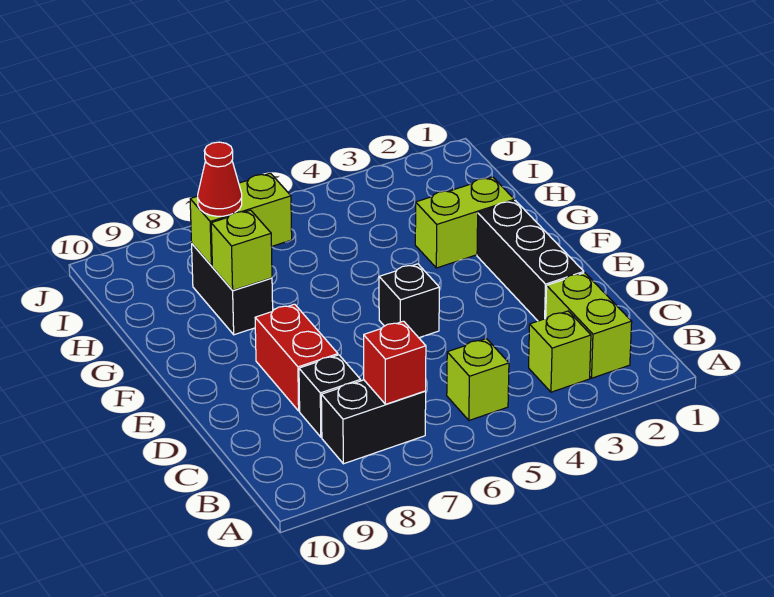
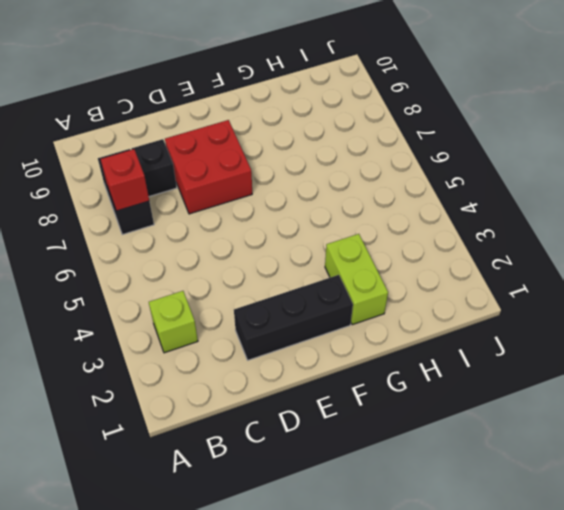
red 2x2 brick [165,120,252,214] -> red 1x2 brick [255,304,338,411]
none -> lime 1x2 brick [546,273,632,378]
none -> lime 1x1 brick [447,339,509,420]
none -> black 1x1 brick [379,264,439,338]

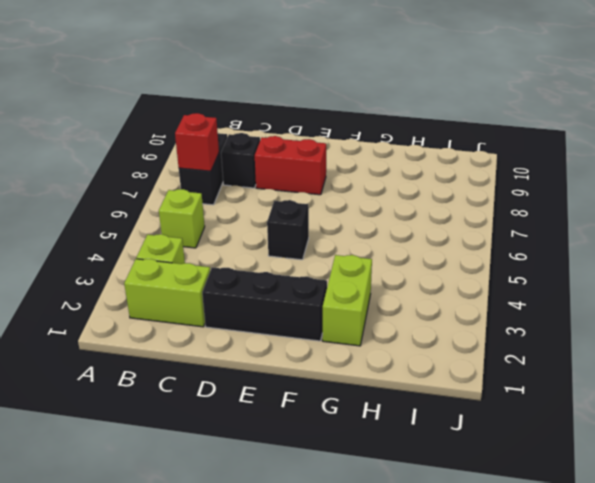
none -> black 1x2 brick [192,244,273,335]
none -> lime 1x1 brick [211,210,272,290]
none -> lime 1x2 brick [190,173,292,266]

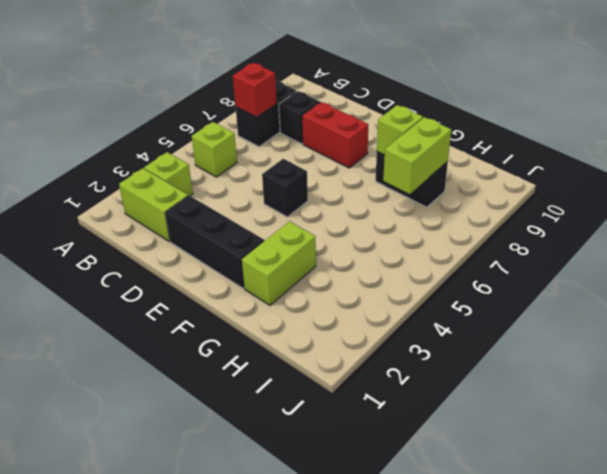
none -> red 1x1 cone [198,142,242,216]

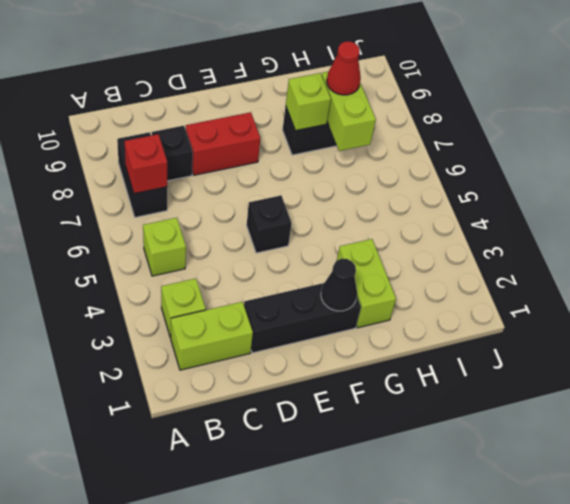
black 1x1 cone [321,259,357,311] -> none

